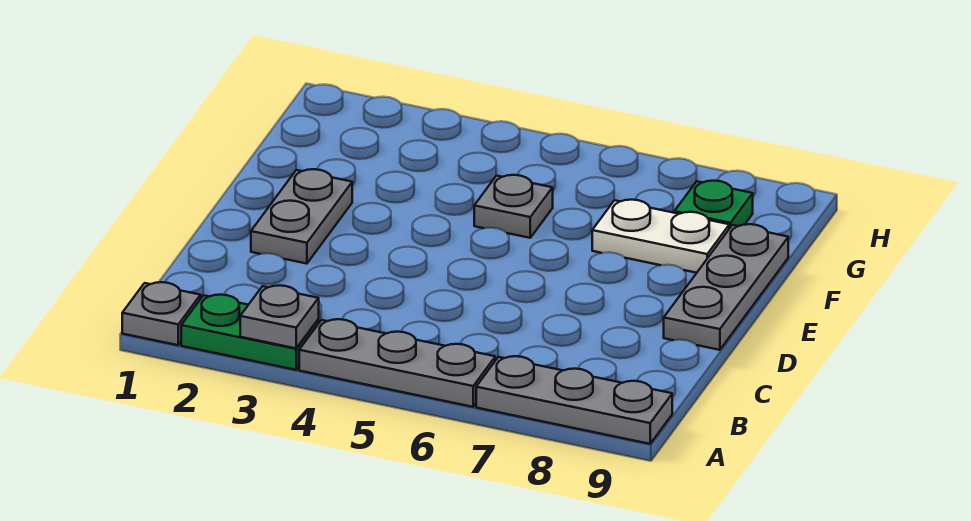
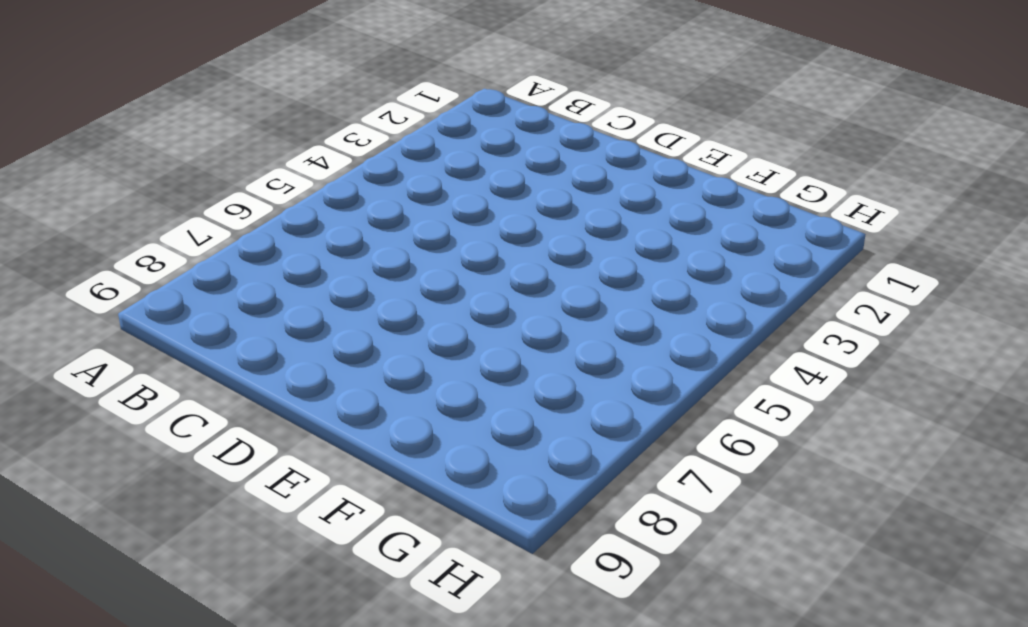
none -> grey 1x1 plate [122,282,201,345]
none -> green 1x2 plate [181,295,319,370]

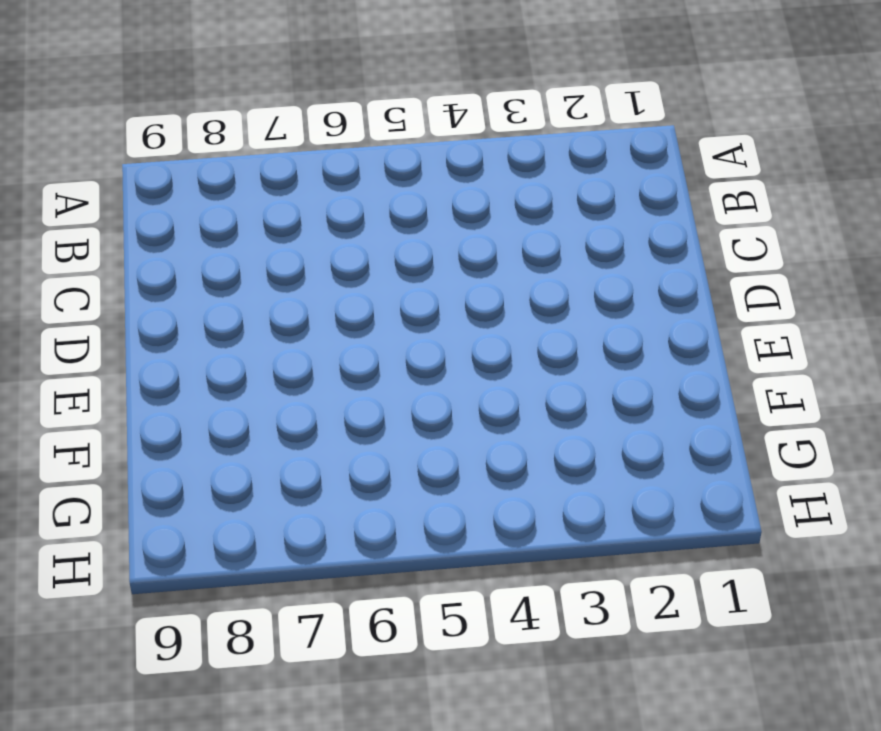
none -> grey 1x1 plate [122,282,201,345]
none -> green 1x2 plate [181,295,319,370]

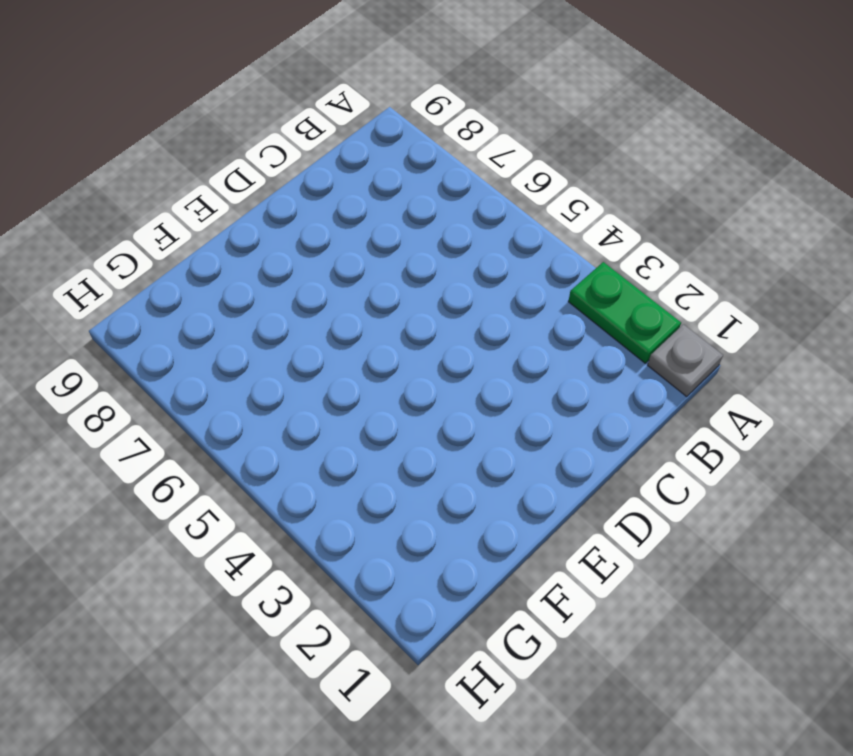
none -> grey 1x3 plate [299,319,495,407]
none -> grey 1x3 plate [476,356,672,444]

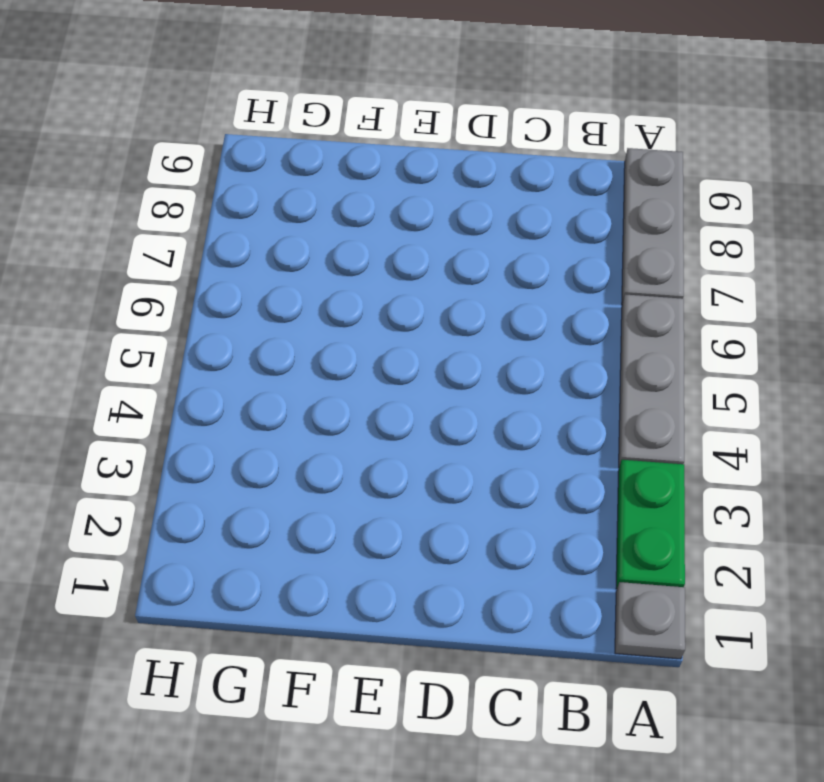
none -> grey 1x2 plate [251,169,352,264]
none -> grey 1x3 plate [664,224,788,350]

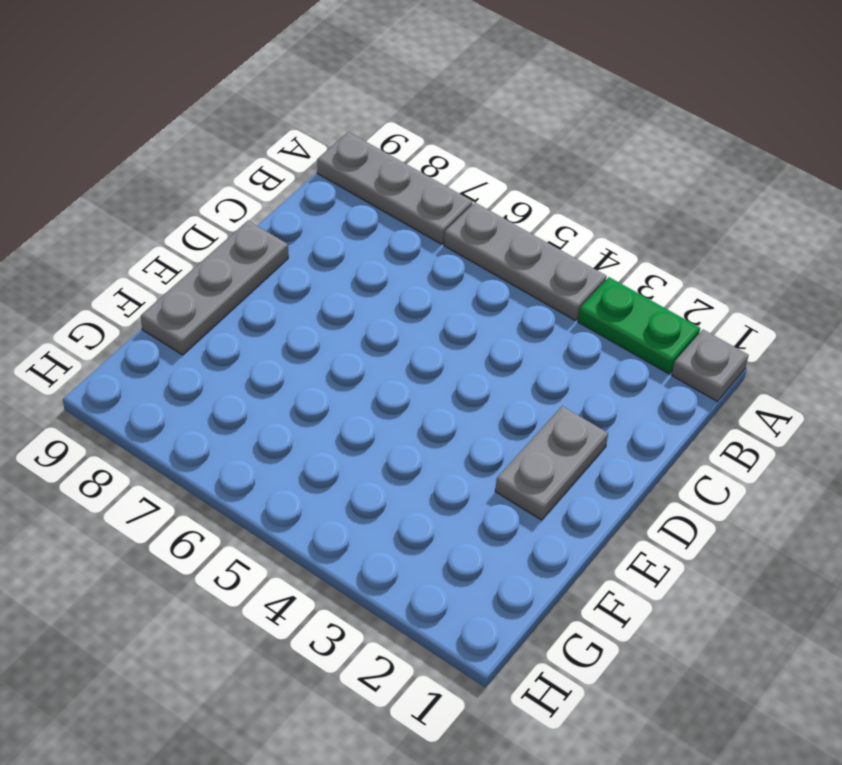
none -> grey 1x1 plate [474,175,553,238]
none -> white 1x2 plate [592,200,729,273]

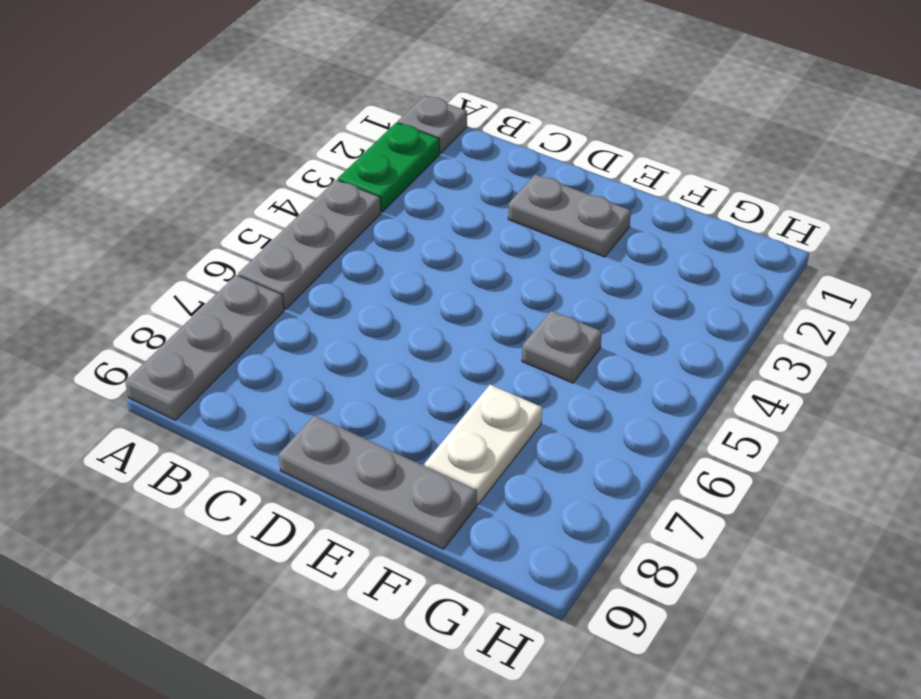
none -> green 1x1 plate [674,181,753,229]
none -> grey 1x1 plate [240,285,319,348]

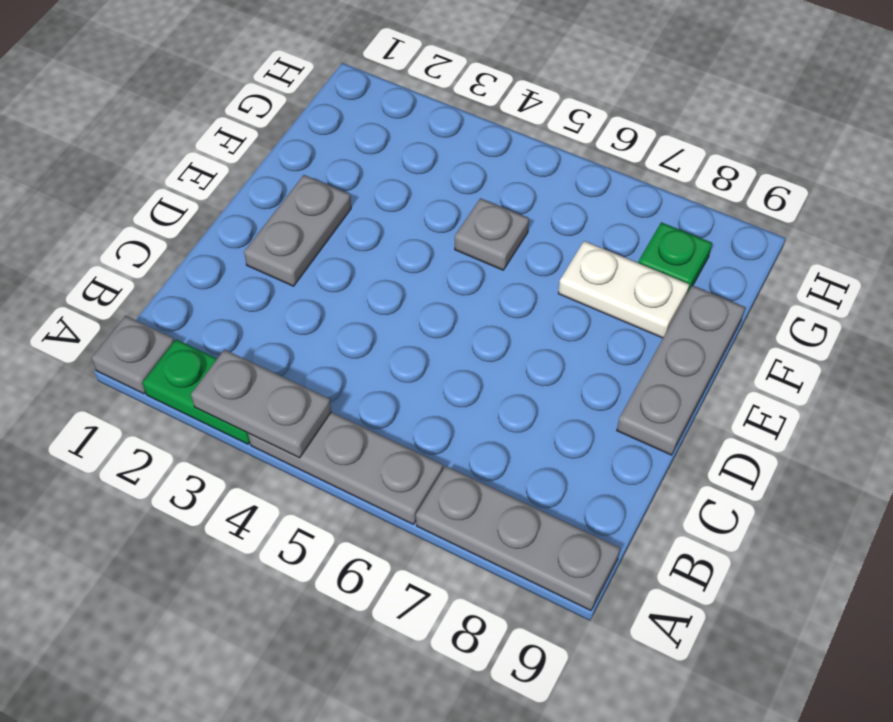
grey 1x2 plate [191,350,331,458] -> grey 1x1 plate [240,285,319,348]

